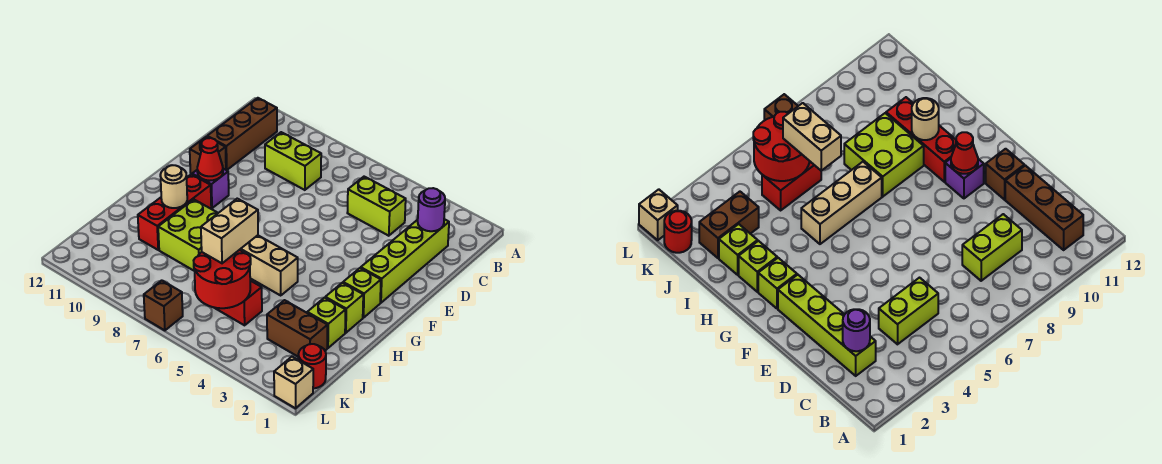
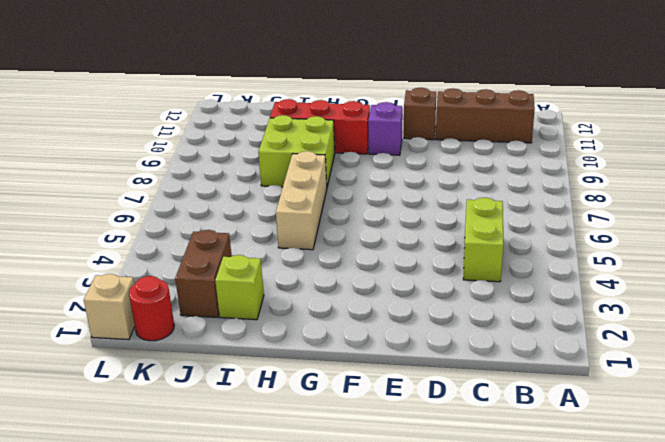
none -> lime 1x4 brick [361,219,449,303]
none -> lime 1x2 brick [265,132,321,190]
none -> lime 1x1 brick [343,268,381,318]

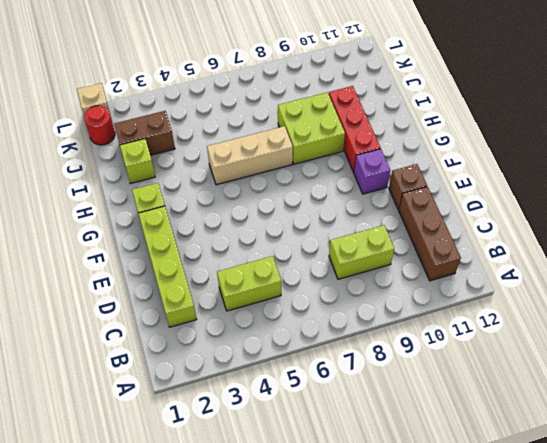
none -> lime 1x1 brick [325,283,363,333]
none -> red 1x2 brick [214,281,262,325]
none -> brown 1x1 brick [144,280,183,330]

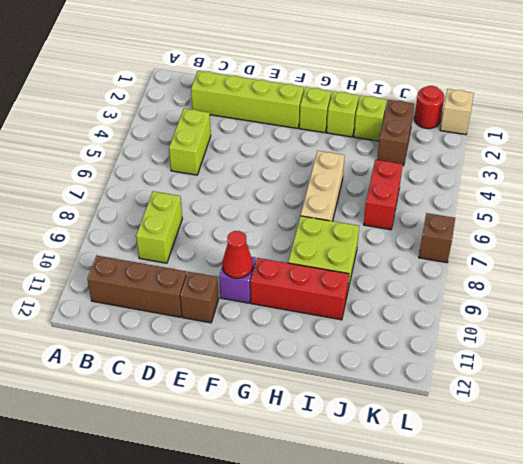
none -> purple 1x1 round brick [418,188,445,231]
none -> tan 1x1 round brick [160,165,187,208]
none -> red 2x2 round brick [194,250,251,308]

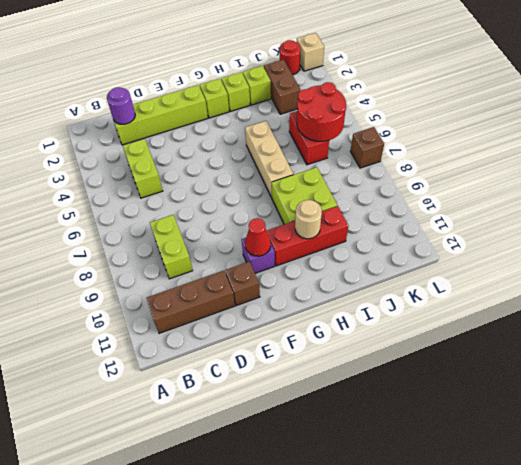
none -> tan 1x2 brick [201,199,258,263]

